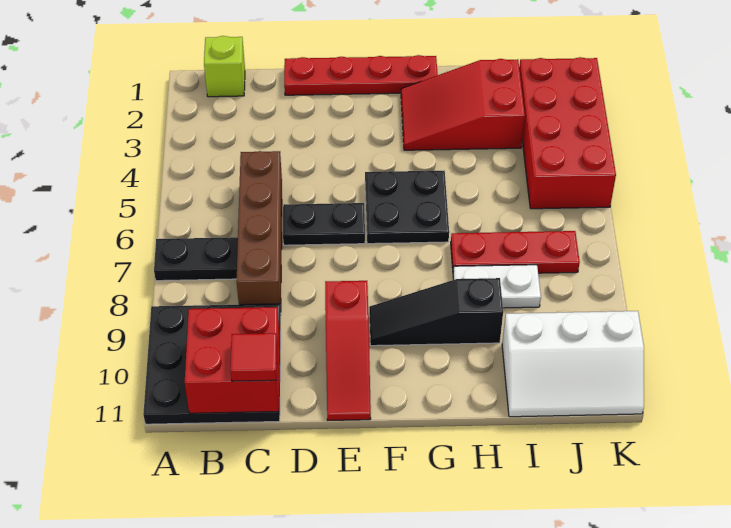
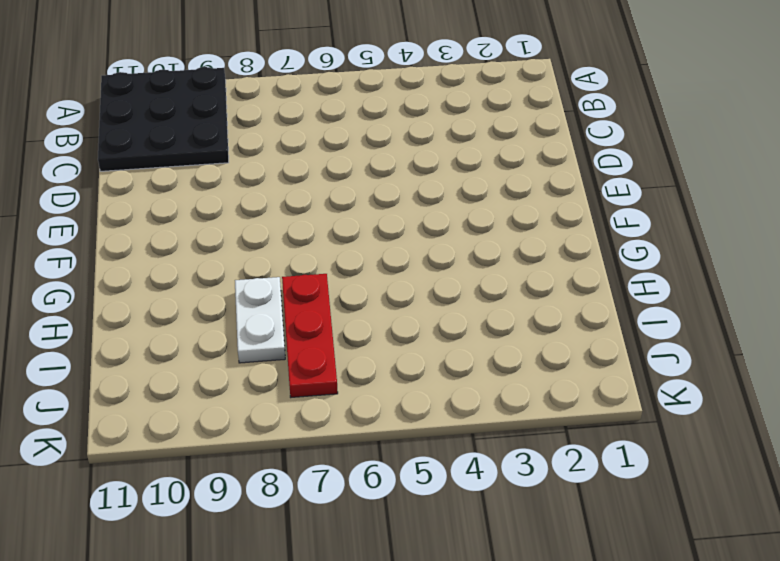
none -> black 1x2 plate [154,237,238,281]
none -> lime 1x1 brick [204,36,245,97]
none -> brown 1x4 brick [237,151,282,308]

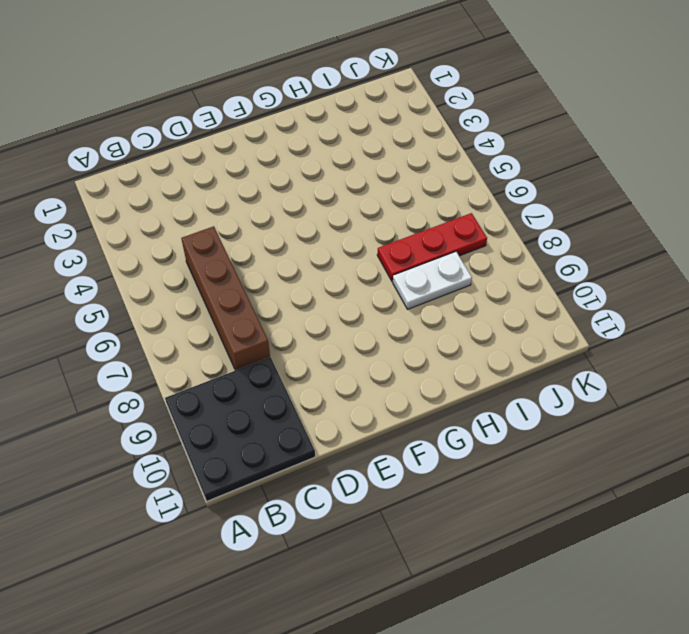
none -> black 1x2 plate [154,237,238,281]
none -> lime 1x1 brick [204,36,245,97]
none -> red 1x4 plate [284,55,438,95]

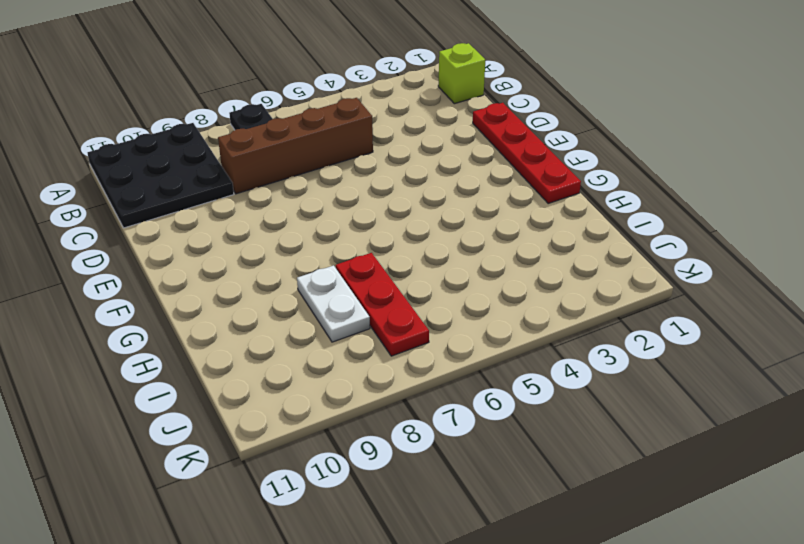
none -> black 1x2 plate [283,203,365,245]
none -> red 1x3 slope [325,281,371,420]
none -> black 2x2 plate [365,171,449,244]

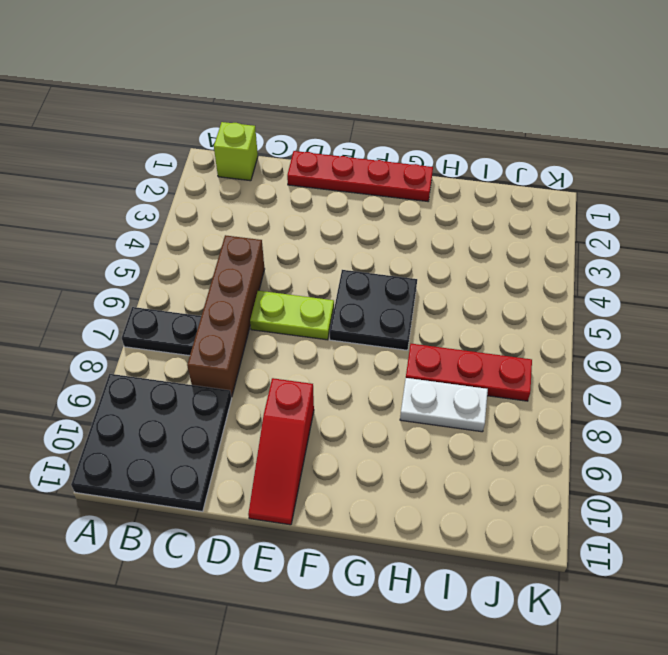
lime 1x2 plate [250,291,334,340] -> black 1x2 plate [283,203,365,245]
none -> black 1x3 slope [369,278,503,346]
none -> red 2x3 slope [401,59,525,150]
none -> white 2x3 slope [502,311,644,417]

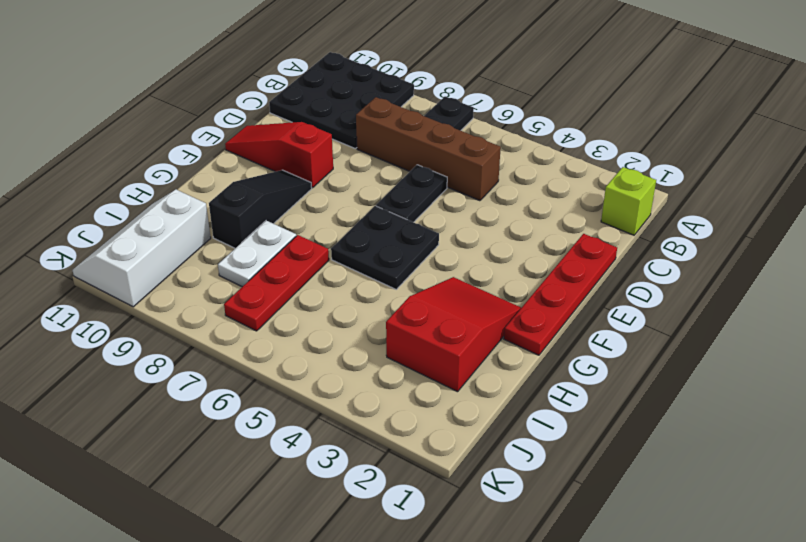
none -> red 2x4 brick [519,57,616,209]
none -> red 2x2 brick [185,307,280,413]
none -> red 1x1 tile [231,333,277,381]

